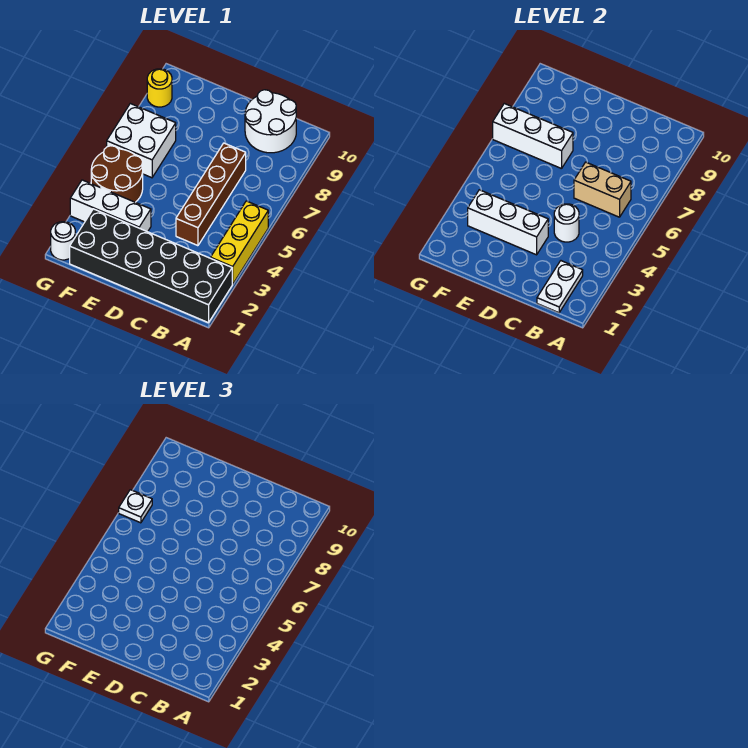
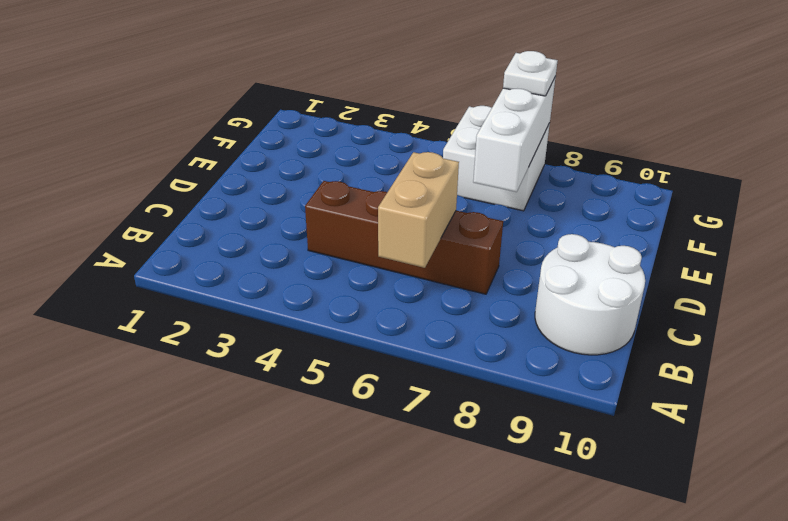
none -> black 2x6 brick [70,209,232,323]
none -> yellow 1x3 brick [211,201,268,284]
none -> white 1x3 brick [70,180,151,232]

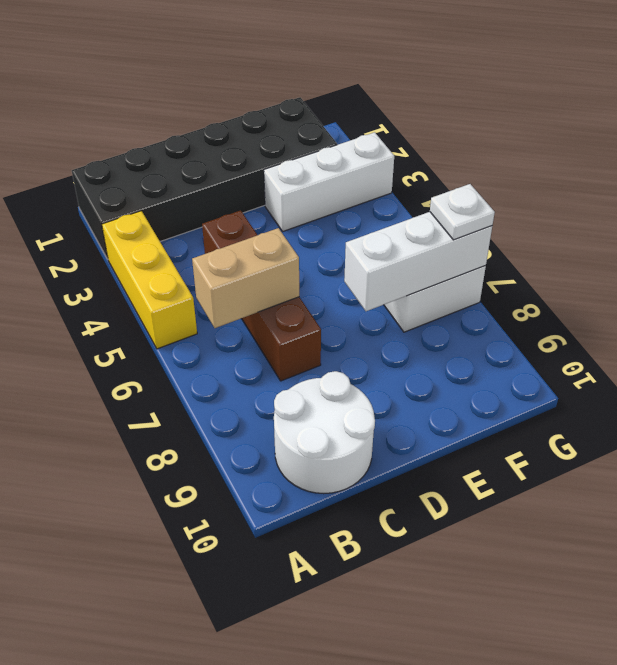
none -> brown 2x2 round brick [91,146,143,202]
none -> white 1x1 round brick [51,222,75,260]
none -> yellow 1x1 round brick [147,69,172,107]

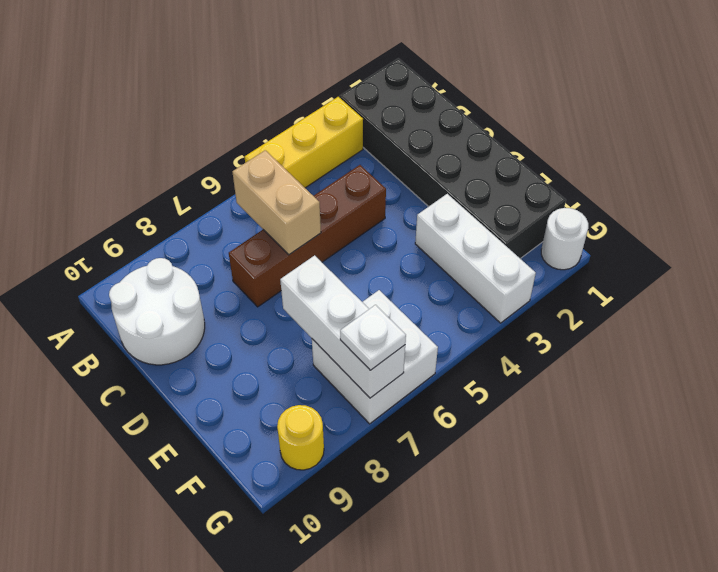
none -> brown 2x2 round brick [91,146,143,202]
none -> white 1x2 plate [537,261,583,313]
none -> white 1x1 round brick [554,204,579,242]

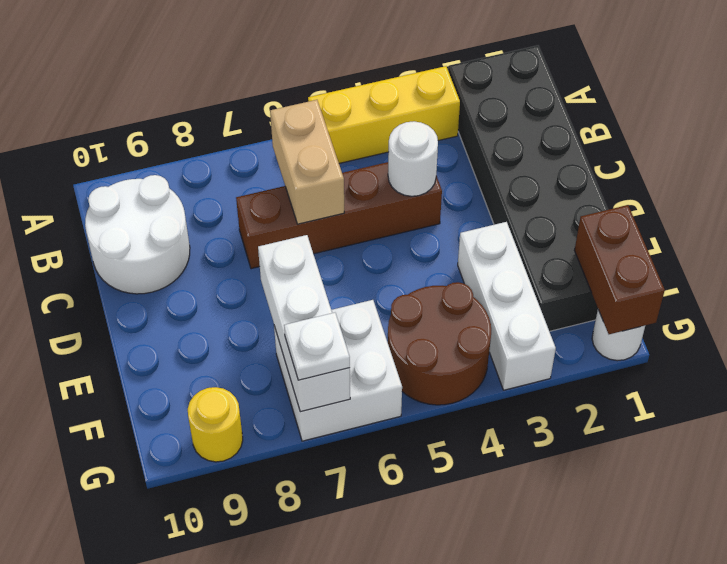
brown 1x2 brick [574,205,665,334] -> none
none -> white 1x2 plate [537,261,583,313]
none -> white 1x3 brick [468,190,548,255]

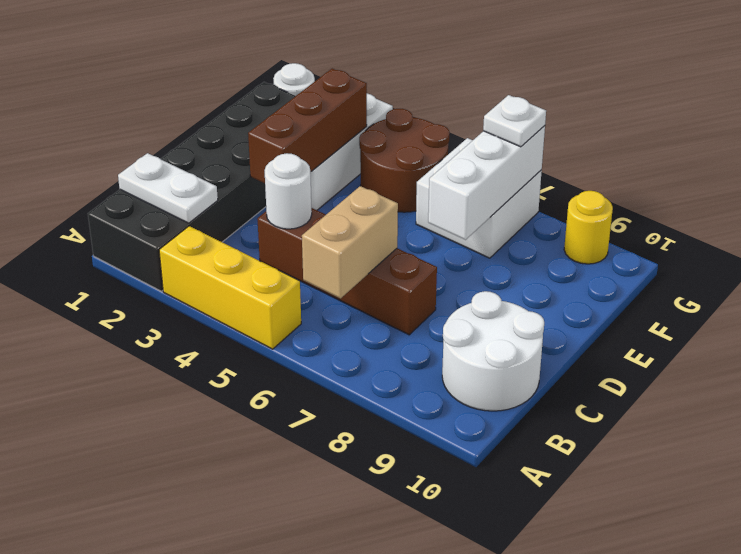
brown 1x3 brick [248,69,367,183] -> white 1x3 brick [468,190,548,255]

